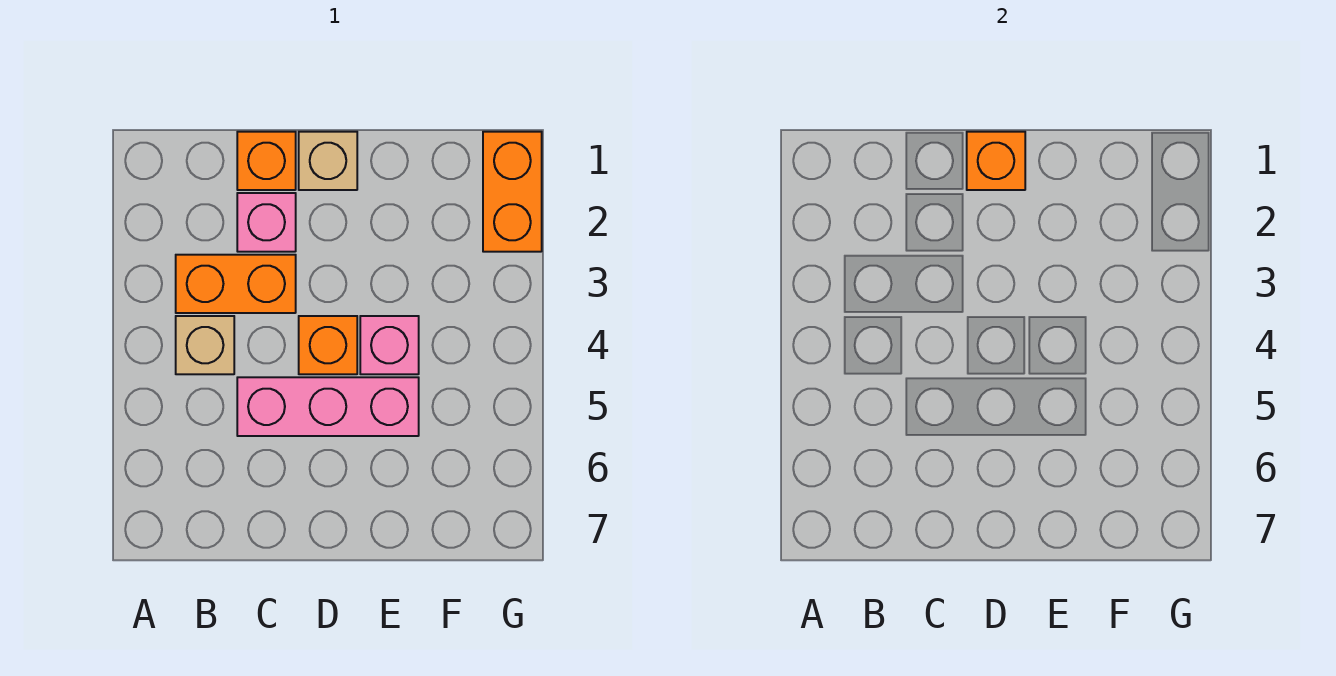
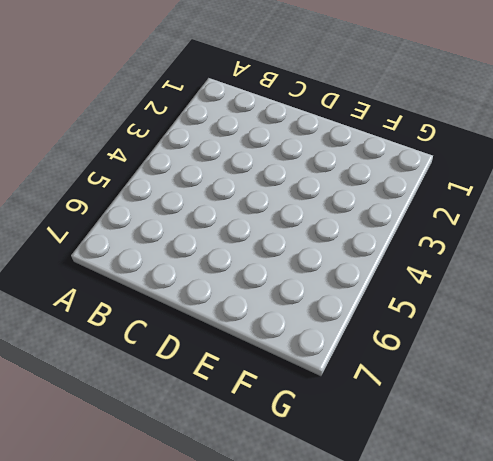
none -> orange 1x2 brick [176,255,296,313]
none -> tan 1x1 brick [176,316,234,374]

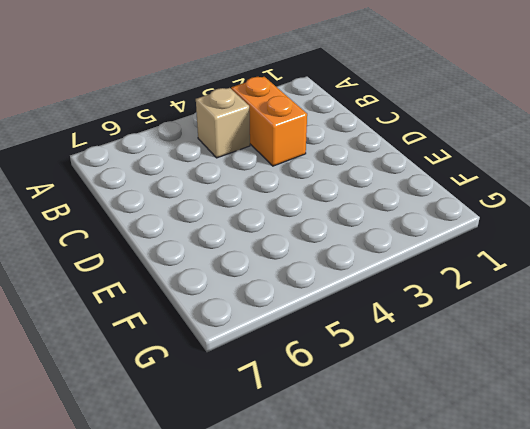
none -> orange 1x1 brick [237,132,296,190]
none -> pink 1x1 brick [237,193,296,252]

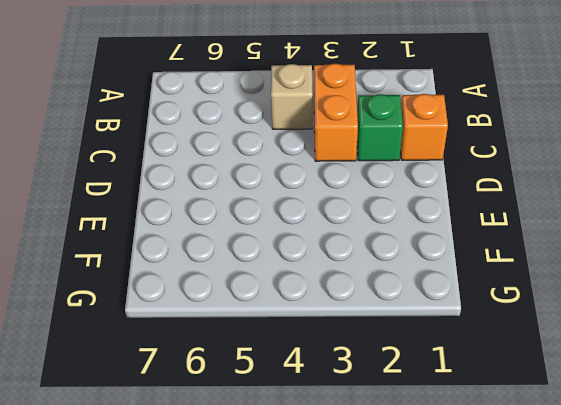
green 1x1 brick [357,94,403,161] -> pink 1x1 brick [237,193,296,252]
none -> pink 1x3 brick [237,377,419,436]
none -> tan 1x1 brick [299,132,357,190]

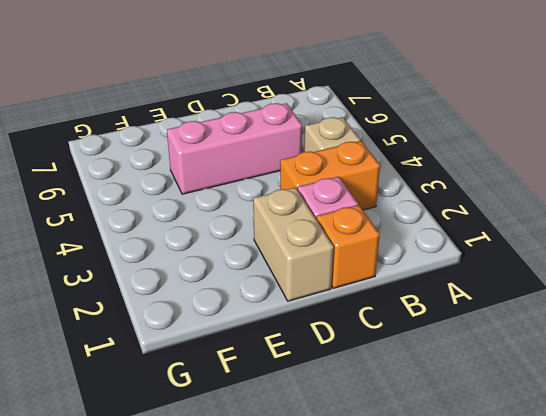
tan 1x2 brick [253,188,334,301] -> tan 1x1 brick [299,132,357,190]
none -> orange 1x1 brick [299,316,357,374]
none -> pink 1x1 brick [360,316,419,374]

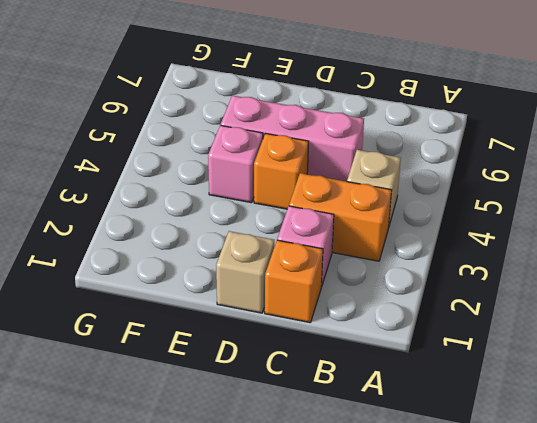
none -> orange 1x2 brick [483,132,542,252]
none -> orange 1x1 brick [967,132,1025,190]

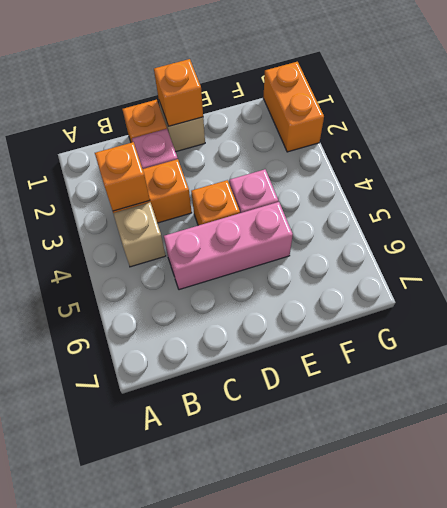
orange 1x1 brick [95,142,150,211] -> none

